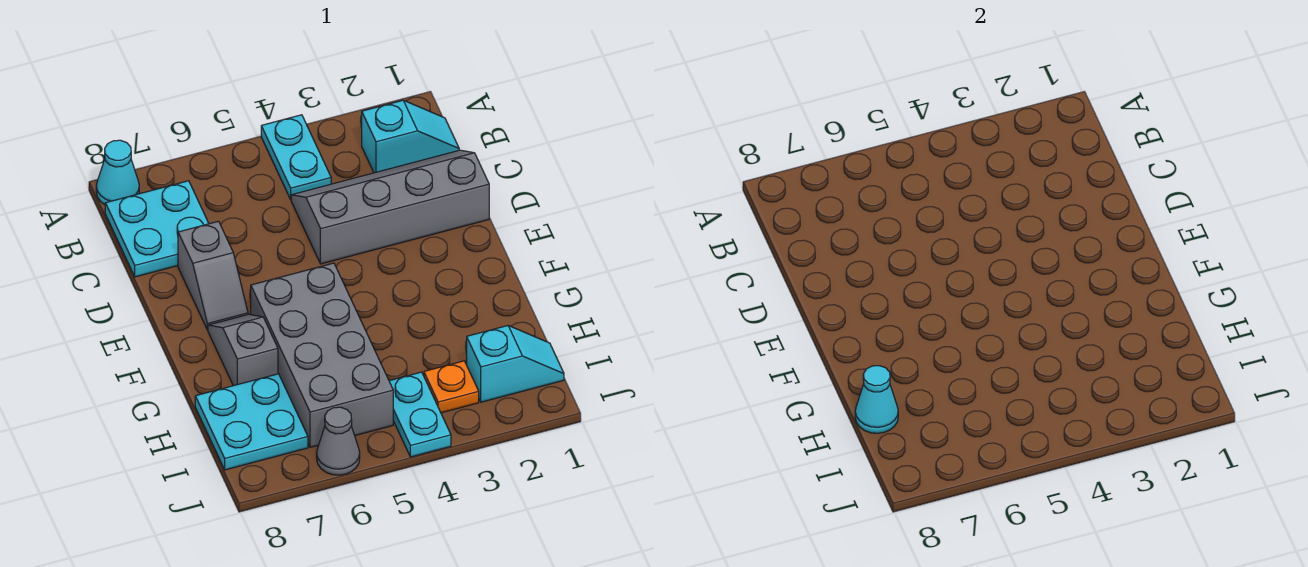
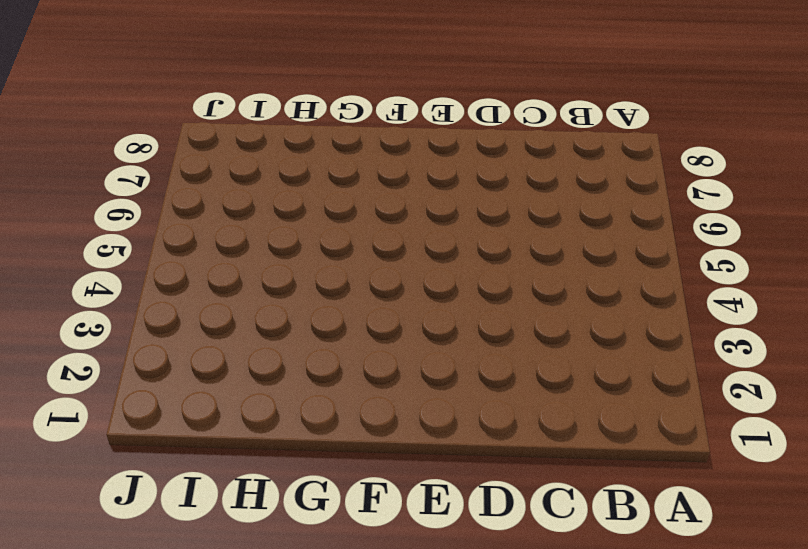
none -> cyan 1x2 plate [261,115,331,199]
none -> cyan 1x1 cone [96,140,139,205]
none -> cyan 1x2 slope [362,100,459,173]

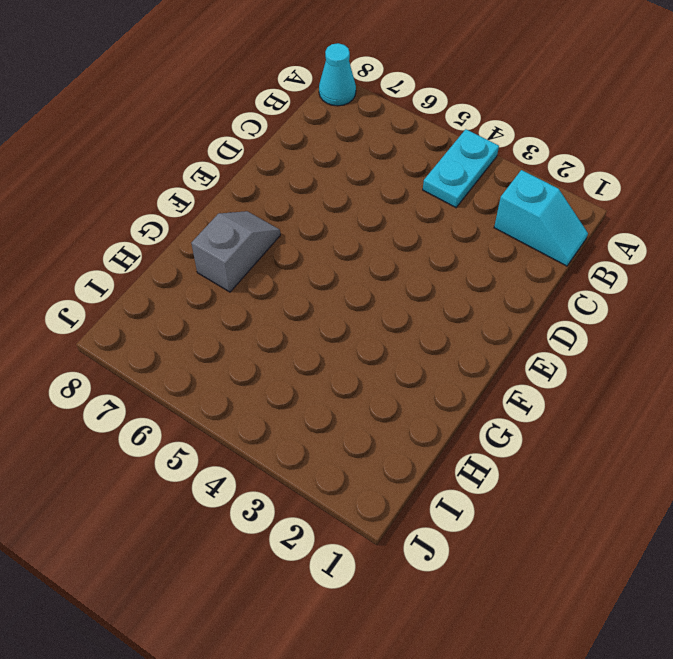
none -> cyan 2x2 plate [105,181,209,277]
none -> grey 2x4 slope [291,150,489,264]
none -> grey 1x2 slope [178,221,248,330]

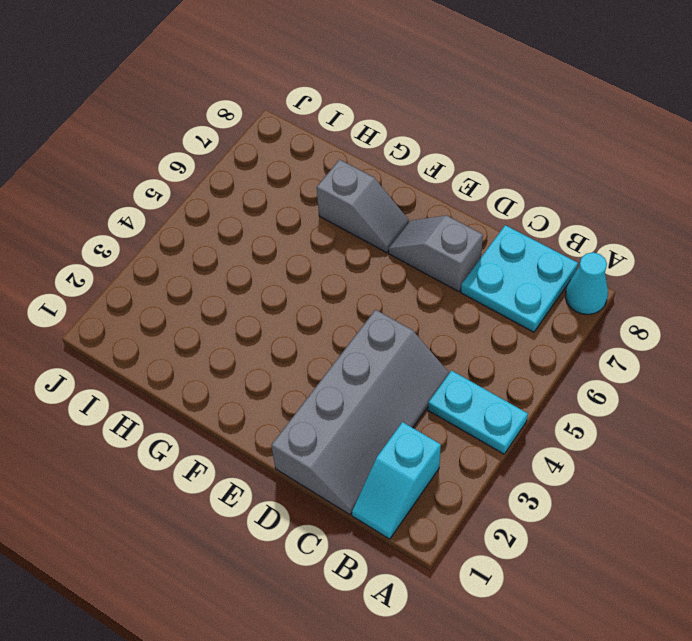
none -> grey 2x4 brick [251,263,393,447]
none -> cyan 2x2 plate [195,374,308,470]
none -> cyan 1x2 slope [467,326,564,402]

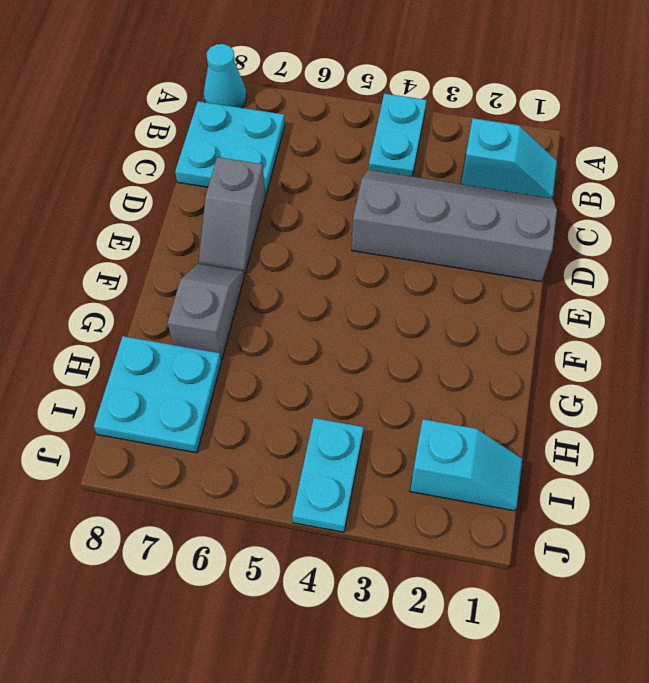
none -> grey 2x4 brick [251,263,393,447]
none -> orange 1x1 plate [424,361,479,413]
none -> grey 1x1 cone [317,407,360,475]

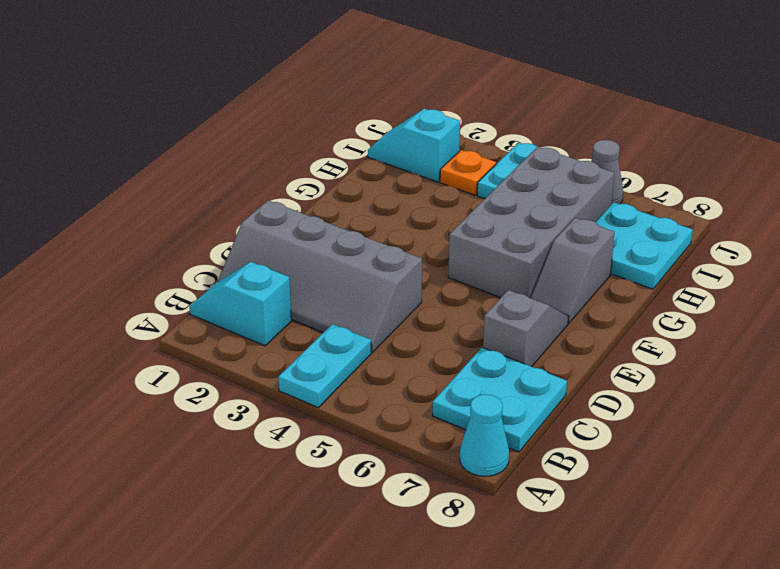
none -> cyan 1x1 cone [855,366,898,433]

